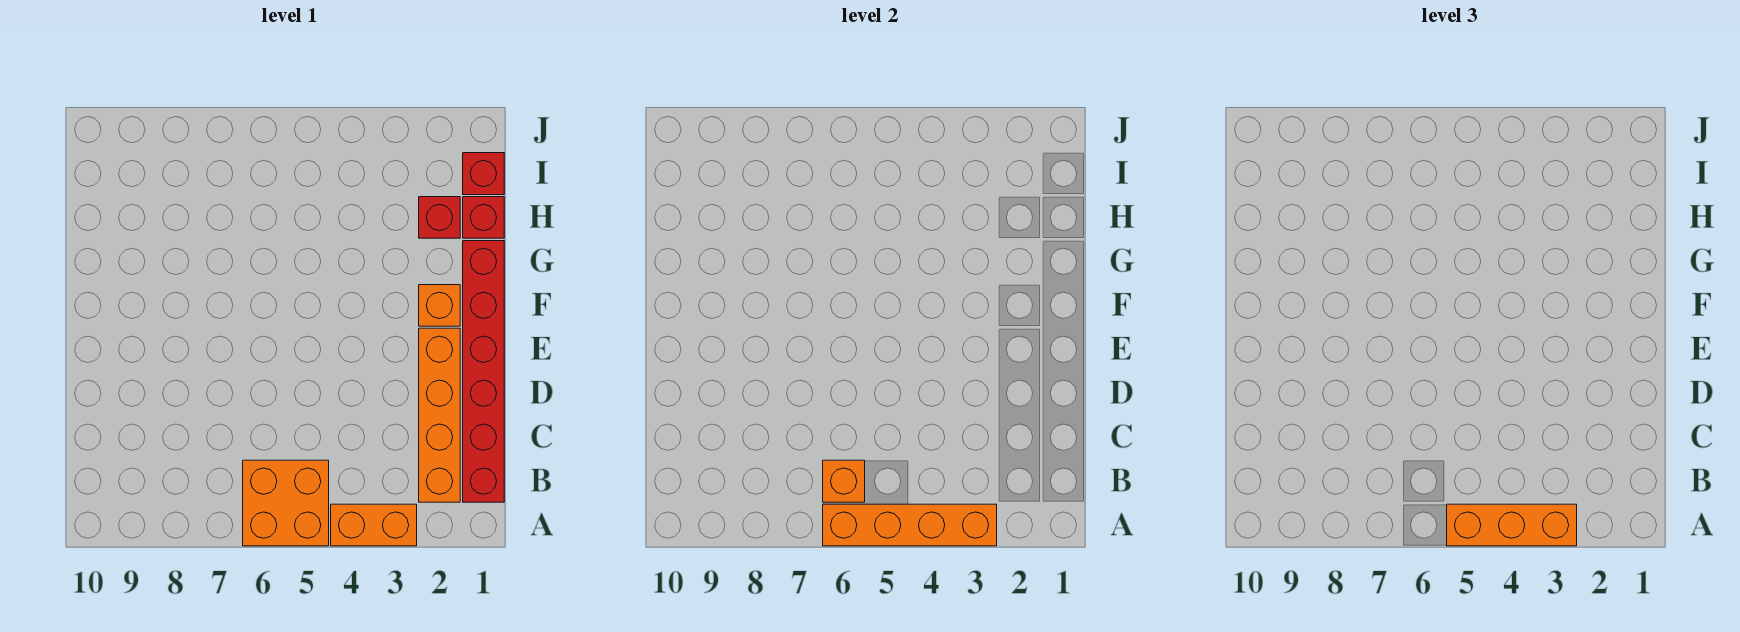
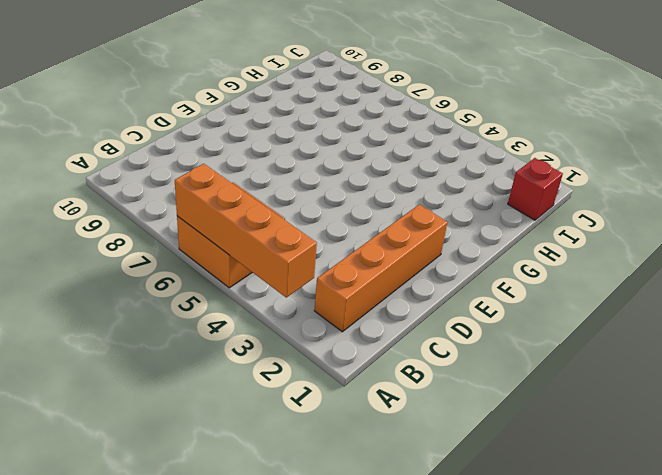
none -> orange 1x2 brick [331,504,417,546]
none -> red 1x6 brick [463,241,504,502]

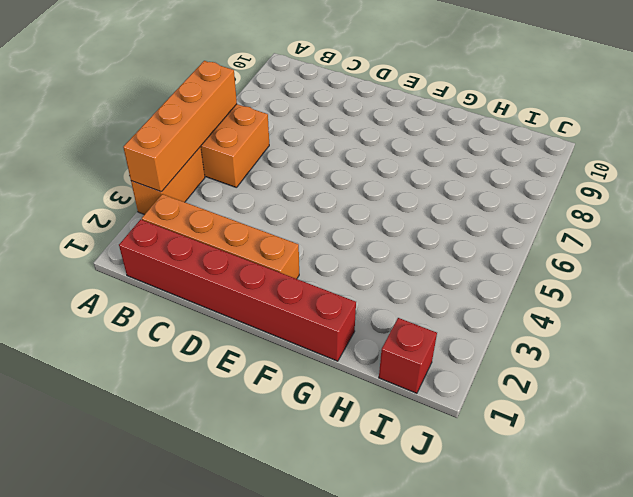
none -> orange 1x1 brick [419,285,460,326]
none -> red 1x1 brick [463,197,504,238]

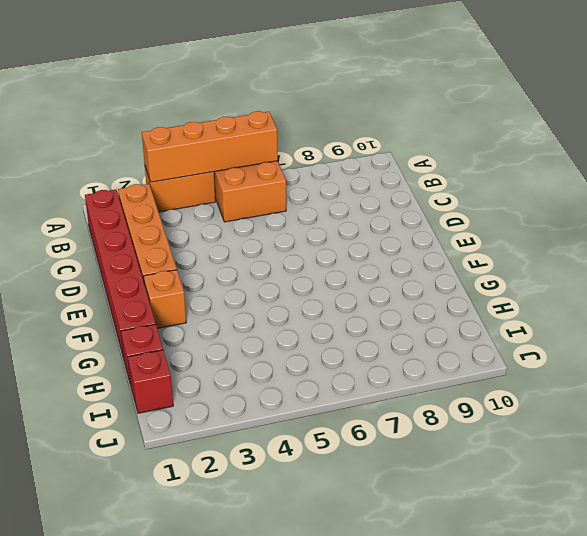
none -> red 1x1 brick [419,197,460,238]
none -> orange 1x1 brick [823,460,865,502]

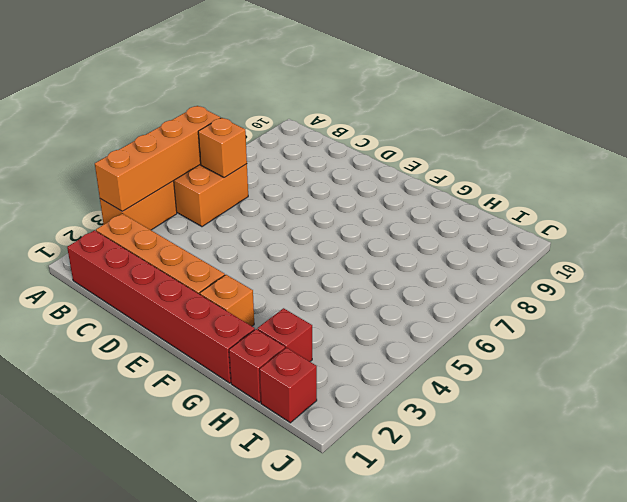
none -> orange 1x3 brick [1447,504,1577,546]

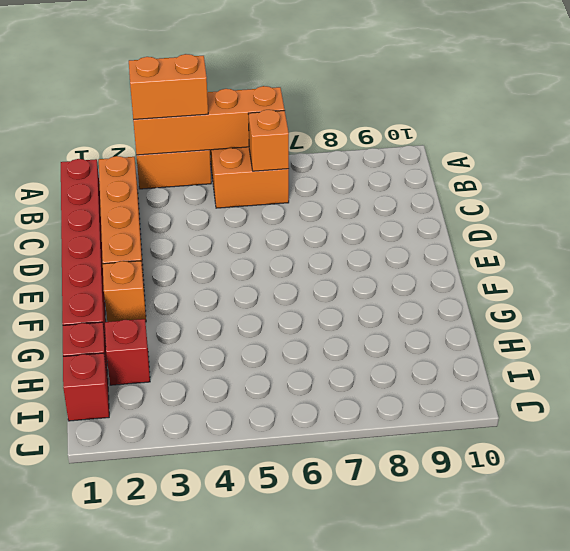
orange 1x2 brick [129,54,208,120] -> orange 1x3 brick [1447,504,1577,546]

